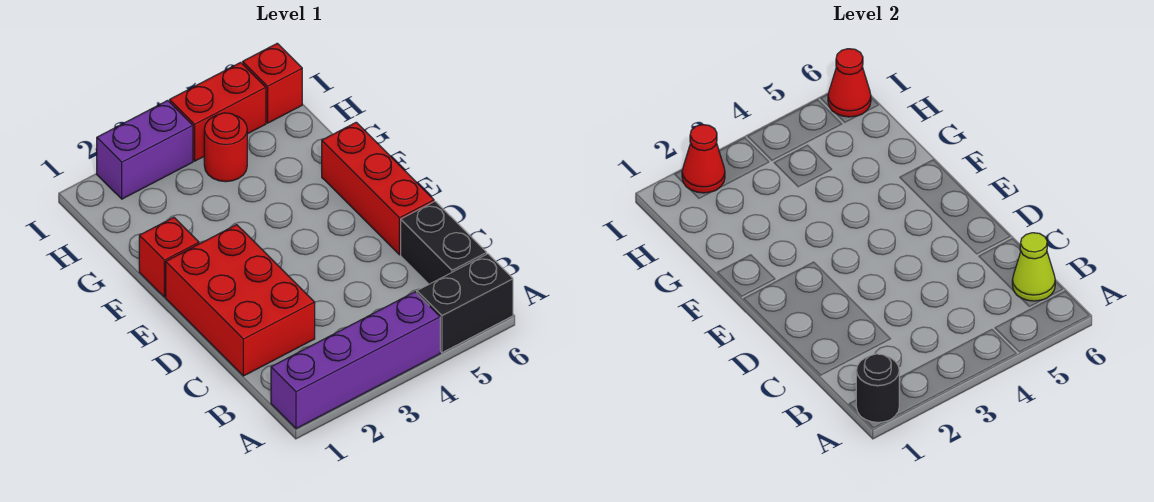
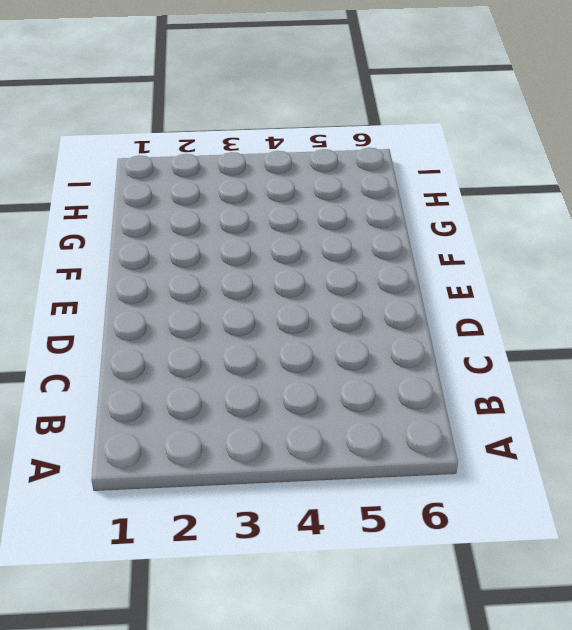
none -> purple 1x4 brick [271,292,440,429]
none -> black 1x2 brick [417,254,513,353]
none -> black 1x2 brick [401,201,487,284]

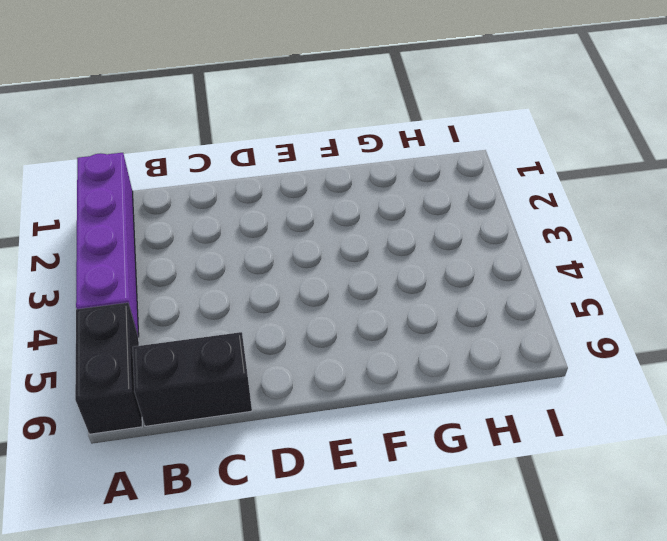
none -> red 2x3 brick [166,225,315,376]
none -> red 1x3 brick [322,122,434,255]
none -> red 1x1 brick [139,217,199,297]

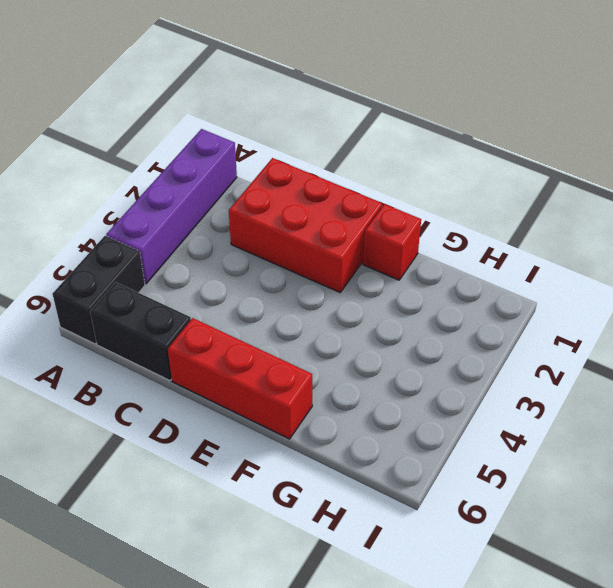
none -> red 1x1 round brick [204,113,247,182]
none -> purple 1x2 brick [97,100,193,199]
none -> red 1x2 brick [170,62,266,161]

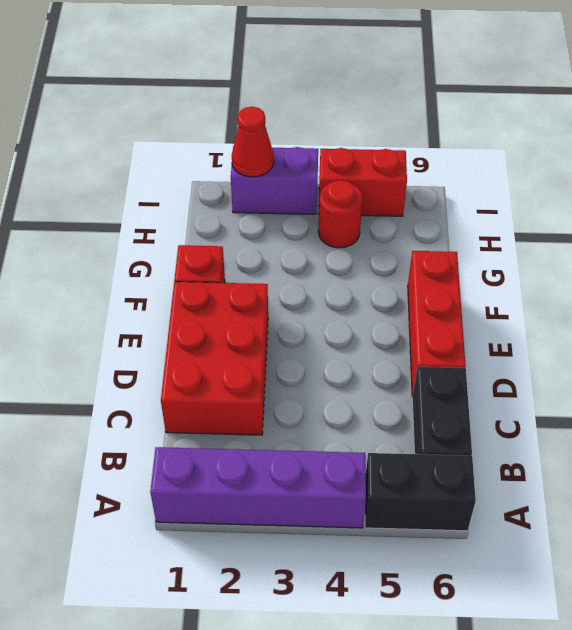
none -> red 1x1 brick [243,43,302,123]
none -> black 1x1 round brick [856,354,899,422]
none -> lime 1x1 cone [1012,233,1055,301]

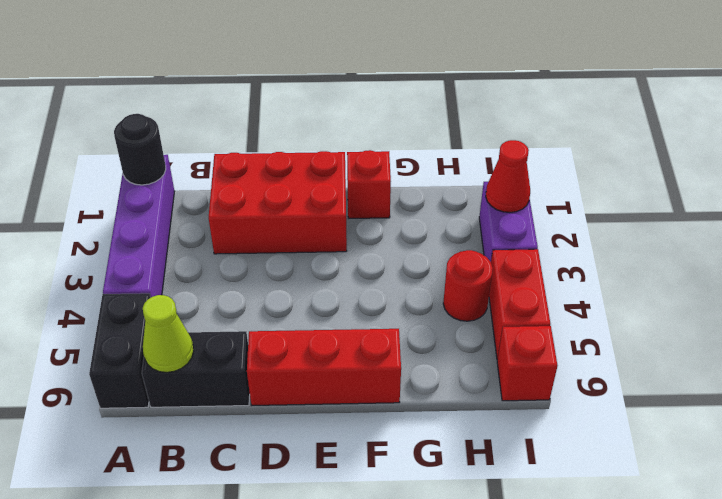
none -> red 1x1 cone [828,49,871,117]

